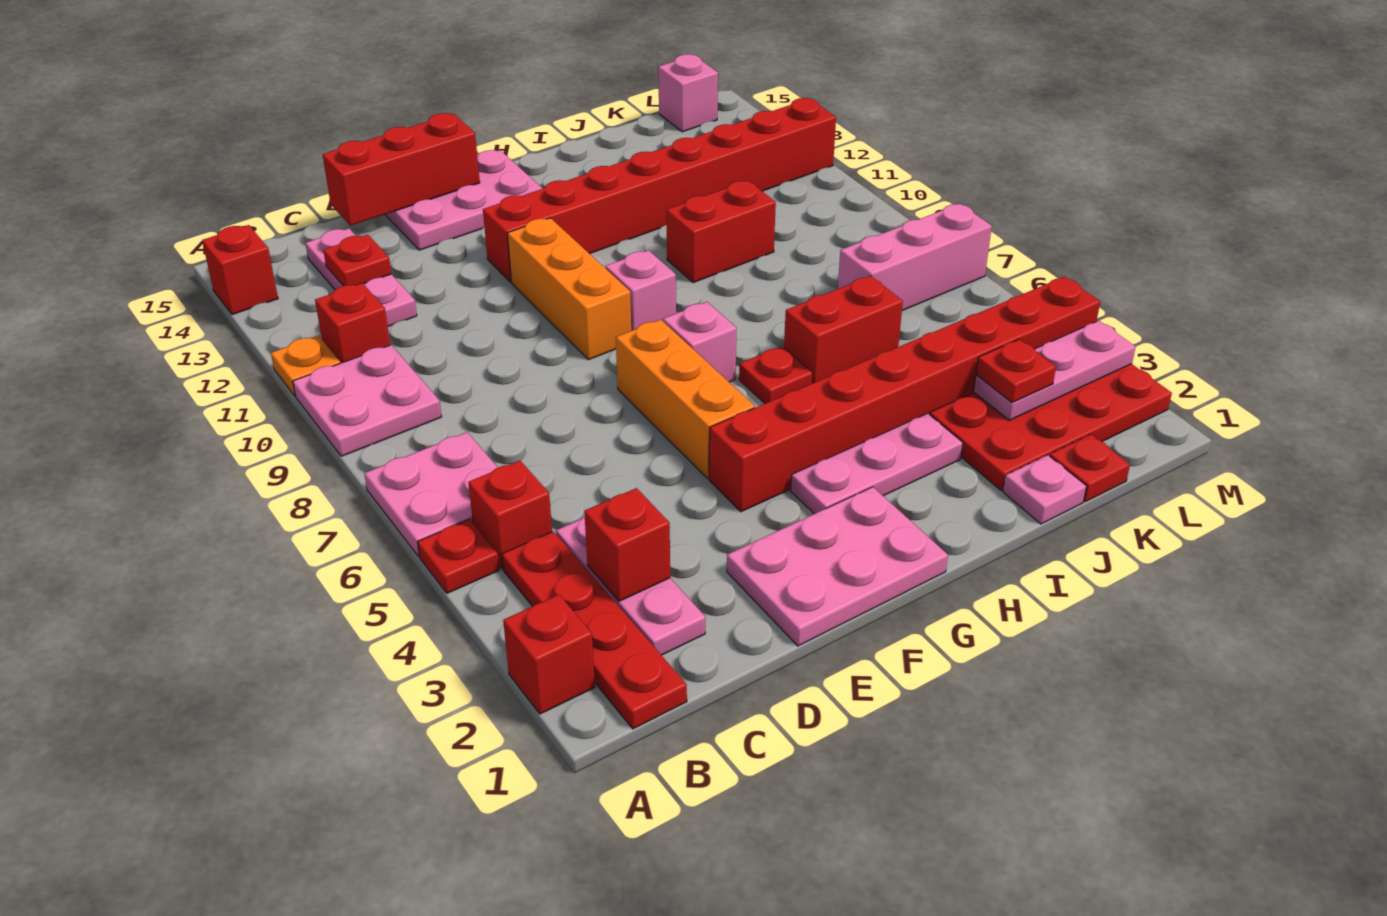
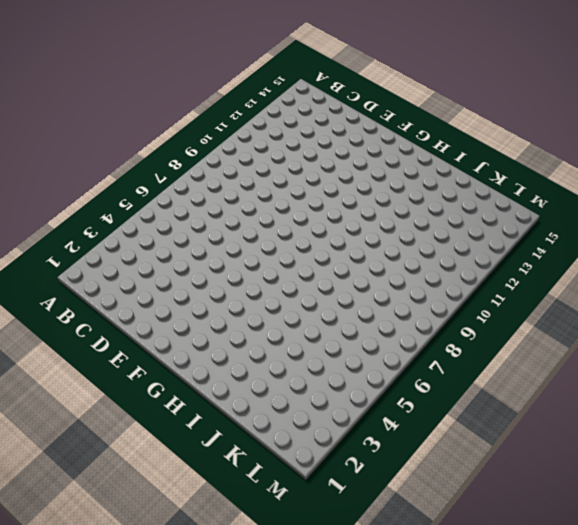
none -> red 1x1 brick [503,595,595,714]
none -> red 1x1 plate [418,520,499,593]
none -> pink 2x2 plate [364,432,498,557]
none -> pink 2x2 plate [293,345,442,456]

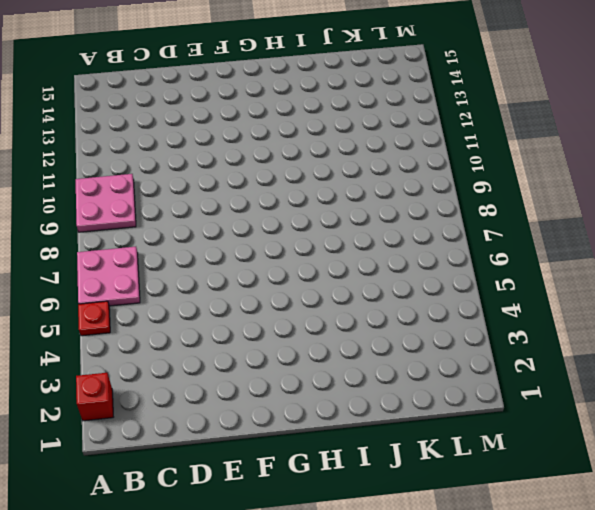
none -> orange 1x1 plate [271,336,340,396]
none -> red 1x1 brick [202,225,278,315]
none -> red 1x4 plate [502,531,687,729]
none -> red 1x1 brick [468,461,552,569]

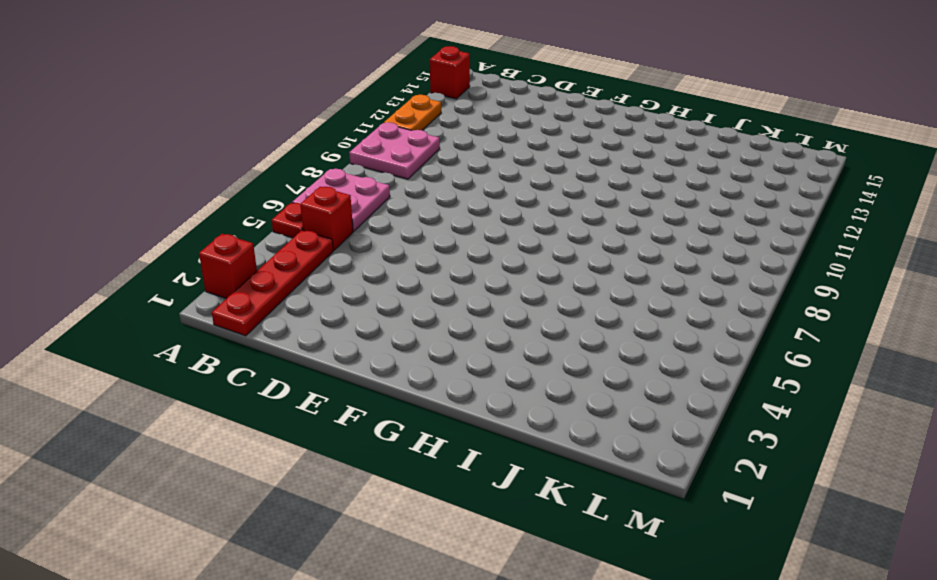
orange 1x2 plate [384,95,441,131] -> orange 1x1 plate [271,336,340,396]
none -> red 1x1 brick [315,283,390,363]
none -> pink 1x3 plate [556,517,706,655]
none -> pink 1x3 plate [305,228,417,326]
none -> pink 2x3 plate [727,487,948,646]

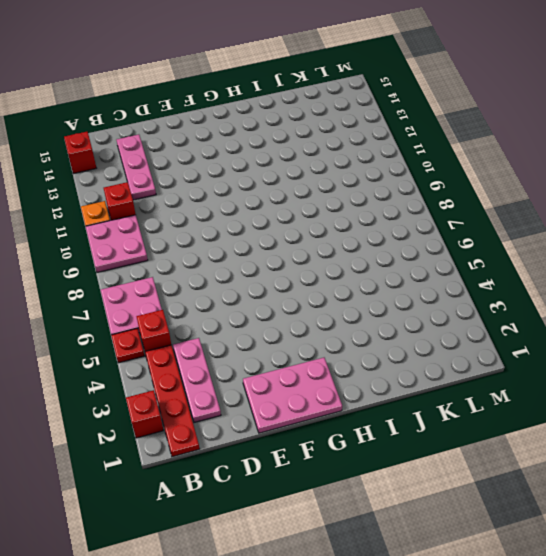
none -> pink 2x3 plate [385,150,543,250]
none -> red 1x8 brick [709,277,1100,512]
none -> orange 1x3 brick [616,320,755,479]
none -> orange 1x3 brick [507,218,631,360]

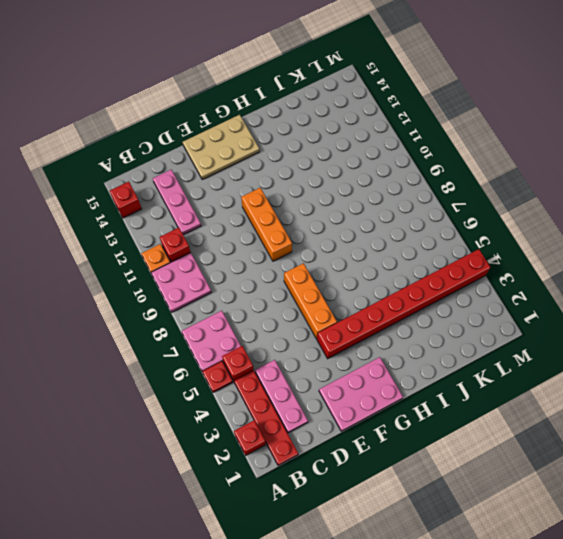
tan 2x3 plate [183,115,259,180] -> pink 2x3 plate [385,150,543,250]
none -> red 1x8 brick [483,98,836,282]
none -> pink 1x3 plate [791,413,963,514]
none -> pink 1x1 brick [663,302,737,382]
none -> pink 1x1 brick [606,250,676,331]

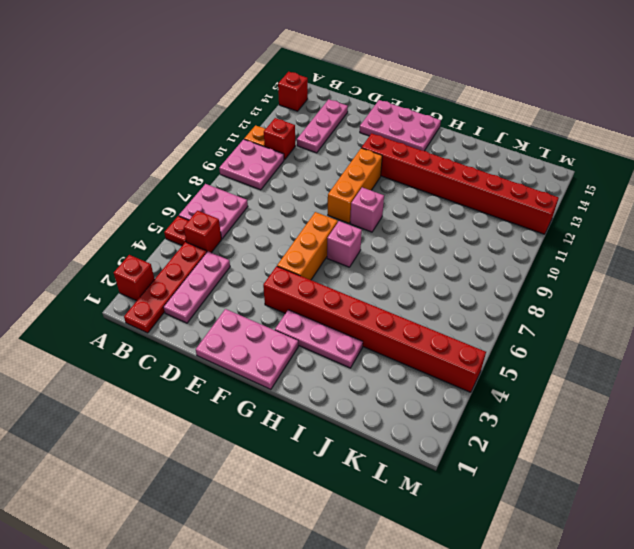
none -> red 1x1 plate [739,346,813,403]
none -> red 1x2 brick [784,276,903,384]
none -> red 1x2 brick [666,181,776,283]
none -> pink 1x1 plate [1003,455,1087,524]

